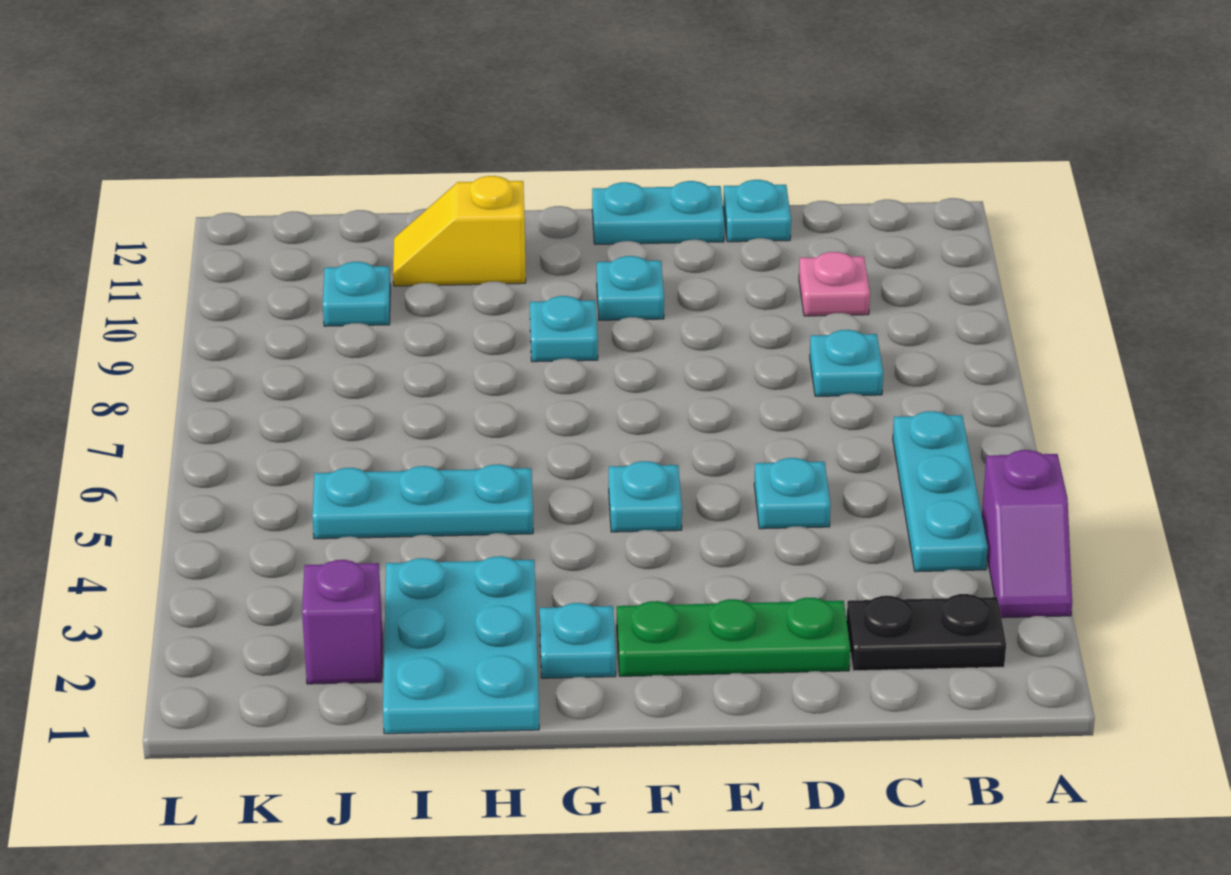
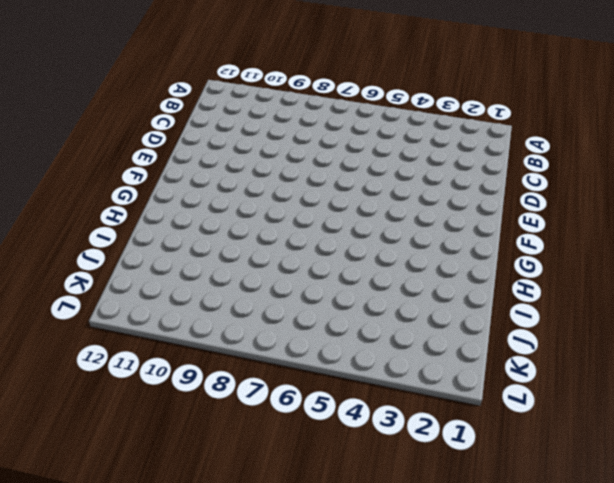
none -> purple 1x2 slope [982,450,1072,618]
none -> black 1x2 plate [847,594,1006,671]
none -> cyan 1x3 plate [893,411,988,572]

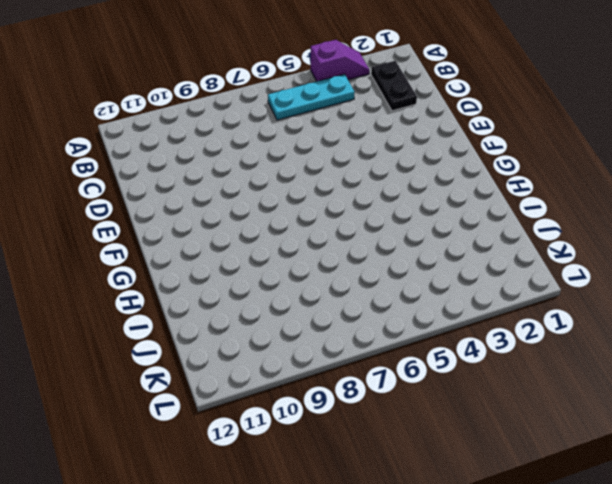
none -> cyan 1x1 plate [810,330,883,396]
none -> pink 1x1 plate [799,252,870,316]
none -> green 1x3 plate [617,598,850,676]

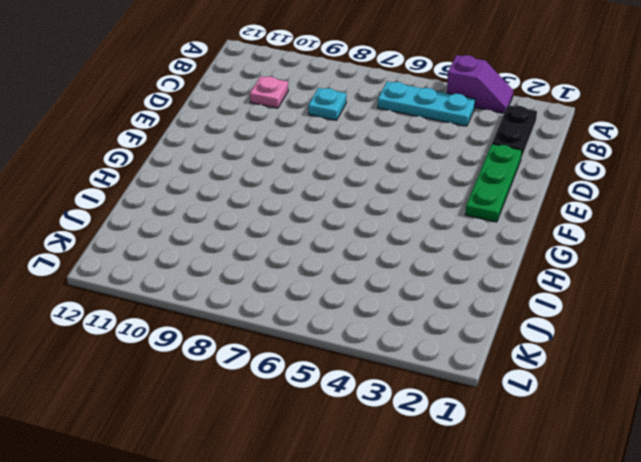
none -> cyan 1x1 plate [754,458,831,529]
none -> cyan 1x1 plate [723,180,791,242]
none -> cyan 1x2 plate [592,181,724,244]

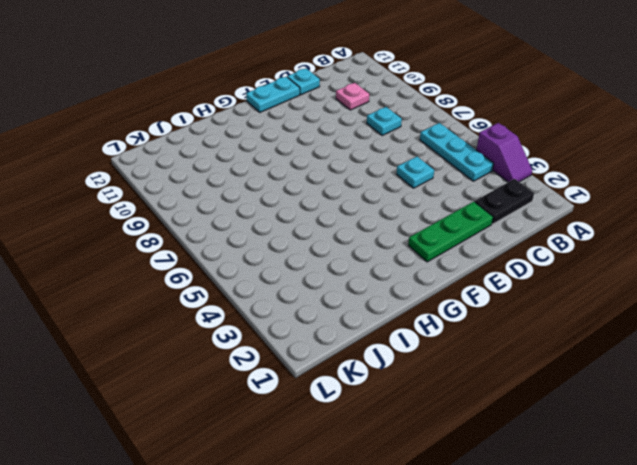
none -> cyan 1x1 plate [609,461,682,532]
none -> cyan 1x1 plate [597,256,664,320]
none -> cyan 1x1 plate [540,603,616,678]

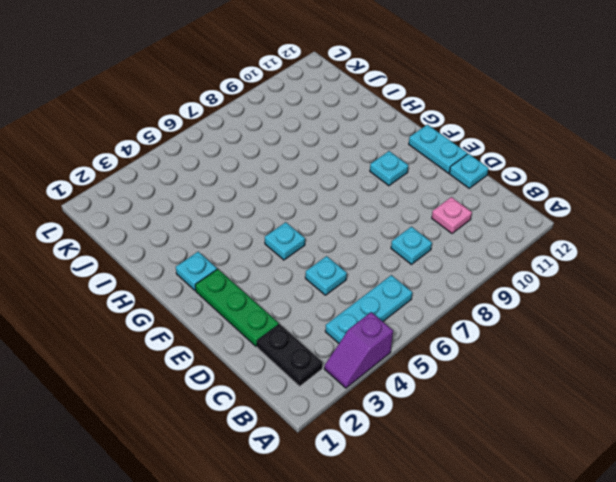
none -> cyan 1x1 plate [530,296,598,362]
none -> cyan 2x3 plate [383,556,539,734]
none -> cyan 1x3 plate [312,464,533,539]

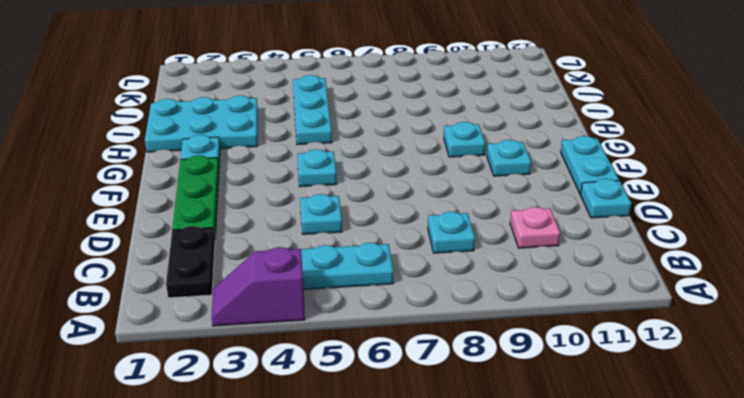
none -> yellow 1x2 slope [393,176,526,286]
none -> purple 1x1 brick [302,560,382,684]
none -> cyan 1x1 plate [323,262,390,326]

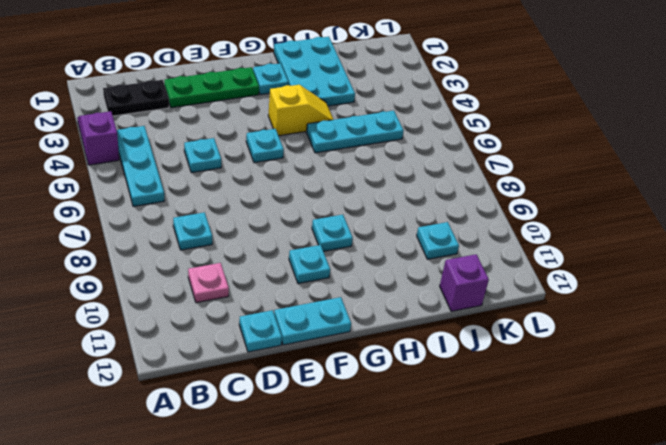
yellow 1x2 slope [268,85,334,136] -> yellow 1x2 slope moved to [393,176,526,286]
purple 1x1 brick [440,254,489,311] -> purple 1x1 brick moved to [302,560,382,684]

